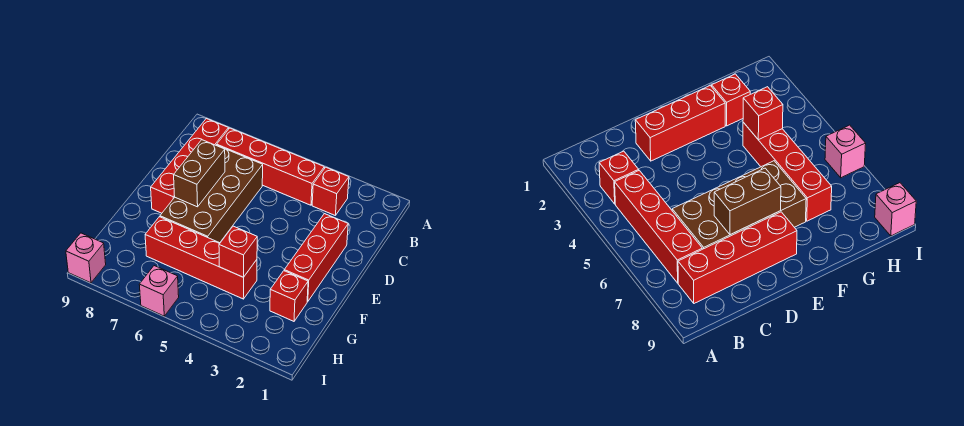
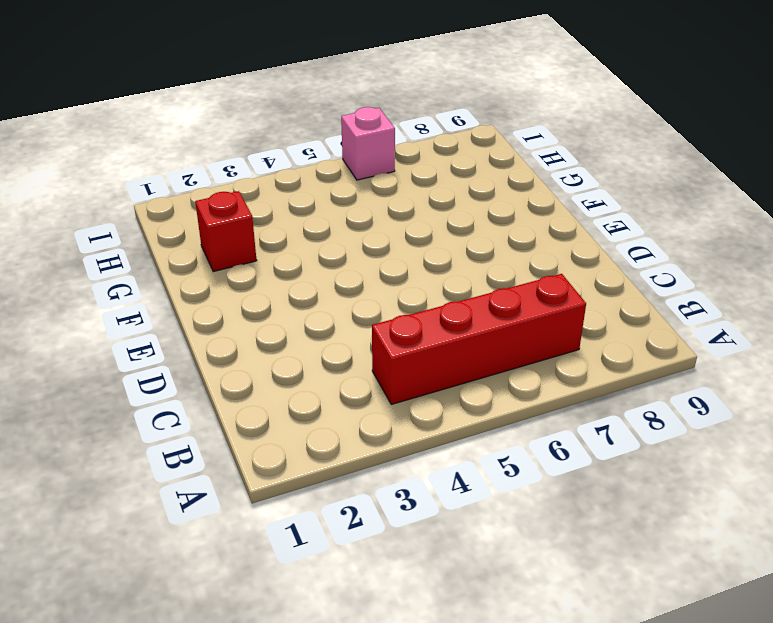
none -> red 1x1 brick [312,167,349,215]
none -> red 1x4 brick [151,119,229,213]

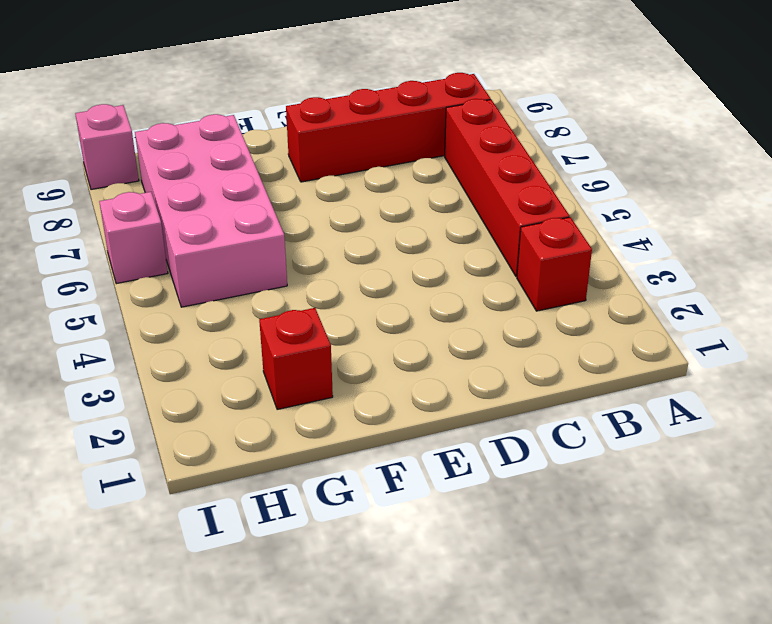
pink 2x4 brick [135,114,287,307] -> red 1x4 brick [145,217,257,299]
none -> brown 2x4 brick [160,145,263,243]
none -> red 1x3 brick [284,214,348,302]

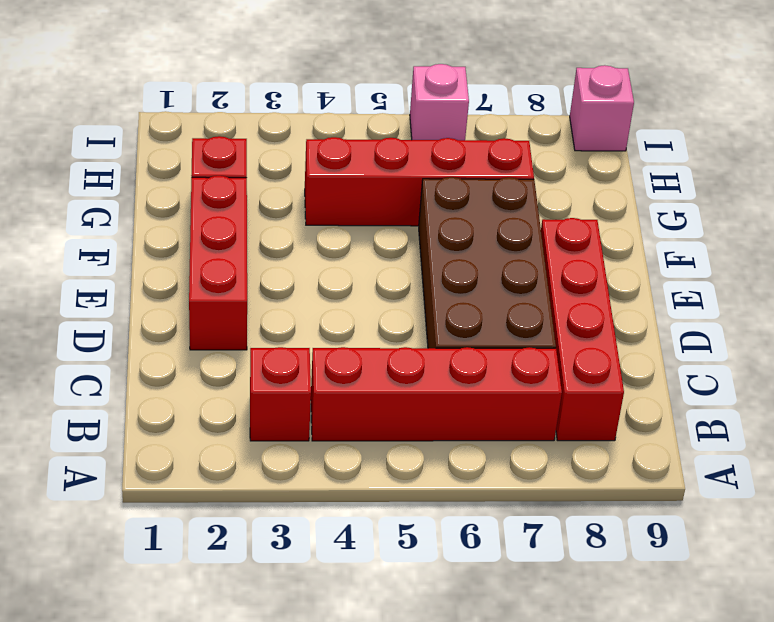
none -> brown 1x2 brick [174,140,225,207]
none -> red 1x1 brick [219,226,257,277]

